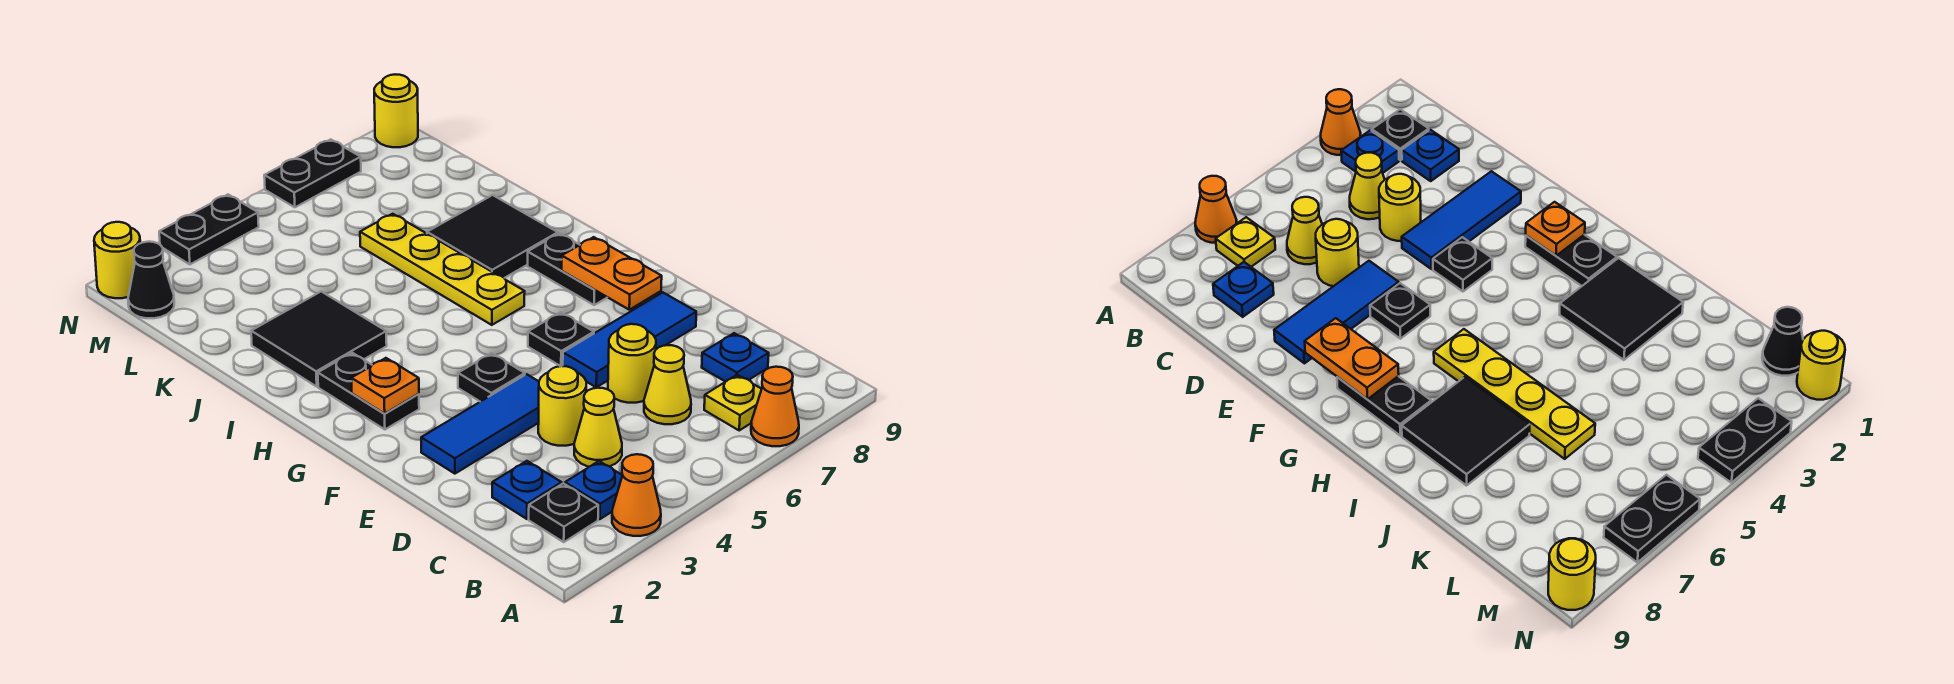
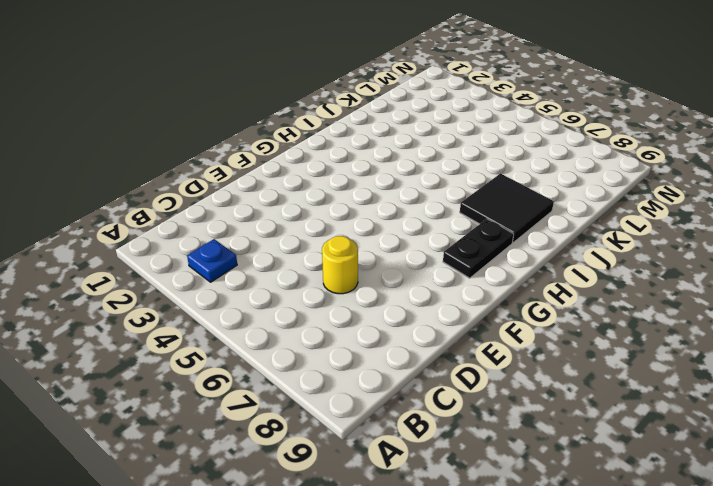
none -> orange 1x1 cone [612,454,661,536]
none -> orange 1x1 cone [751,367,799,446]
none -> black 1x1 plate [529,483,598,542]

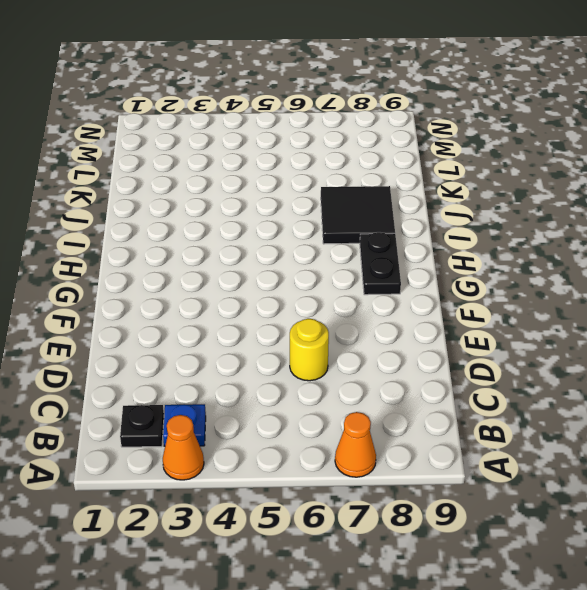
none -> yellow 1x1 plate [704,375,762,430]
none -> blue 1x1 plate [492,461,562,519]
none -> yellow 1x1 cone [574,388,622,467]

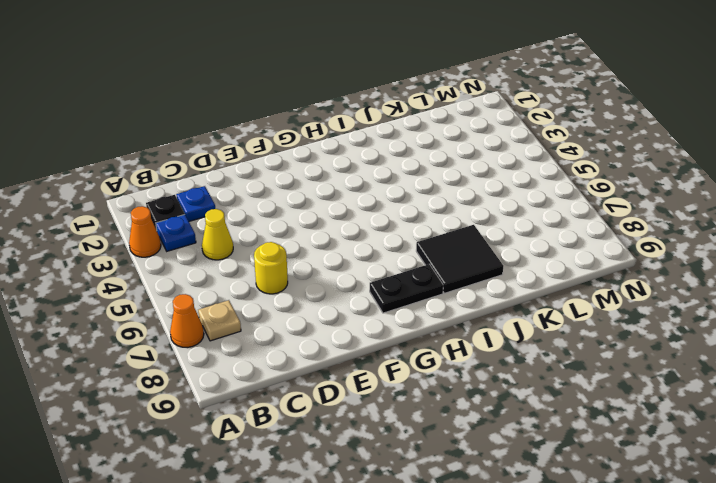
tan 1x1 plate [198,300,241,341] -> yellow 1x1 plate [704,375,762,430]
none -> yellow 1x1 cone [644,345,691,424]
none -> blue 1x1 plate [702,333,769,382]
none -> yellow 1x1 round brick [538,366,586,446]

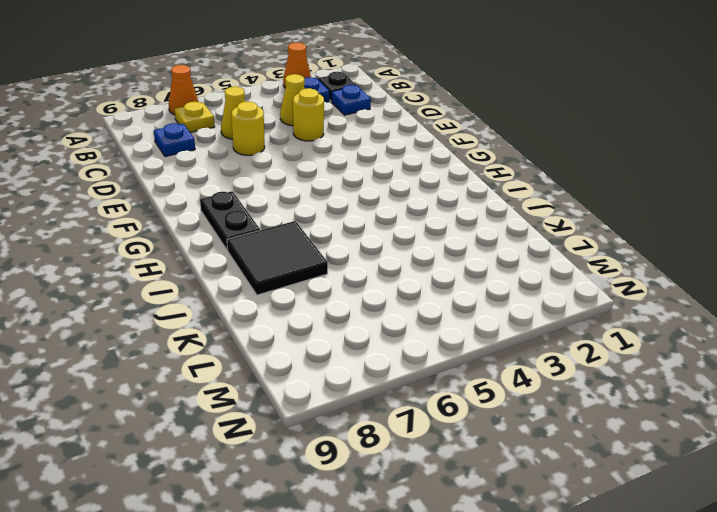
none -> blue 1x3 tile [421,374,539,474]
none -> blue 1x3 tile [563,292,696,387]
none -> black 1x1 plate [458,353,525,402]

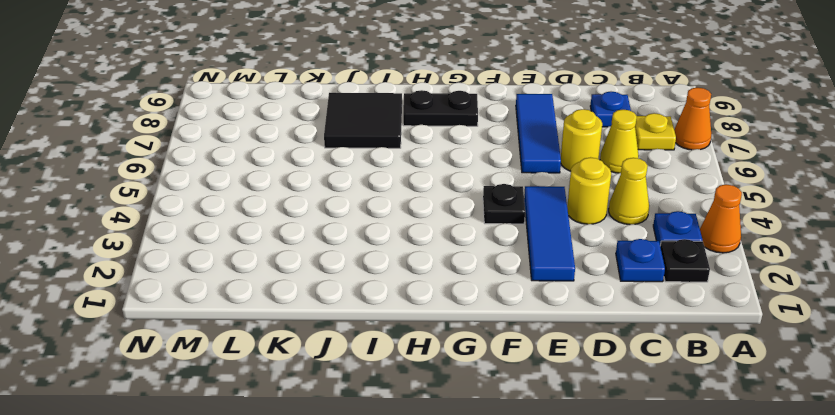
none -> black 1x1 plate [528,312,594,366]
none -> black 1x2 plate [318,353,419,429]
none -> yellow 1x4 plate [360,214,525,325]

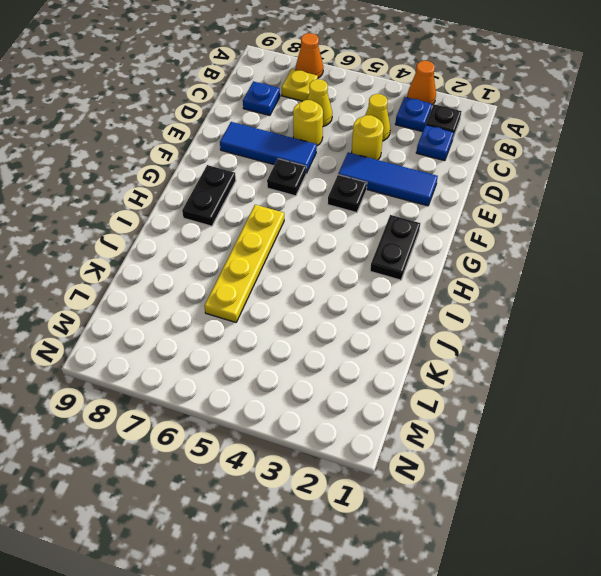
none -> black 2x2 tile [251,292,387,386]
none -> black 2x2 tile [427,195,558,278]
none -> black 1x1 cone [128,242,174,318]

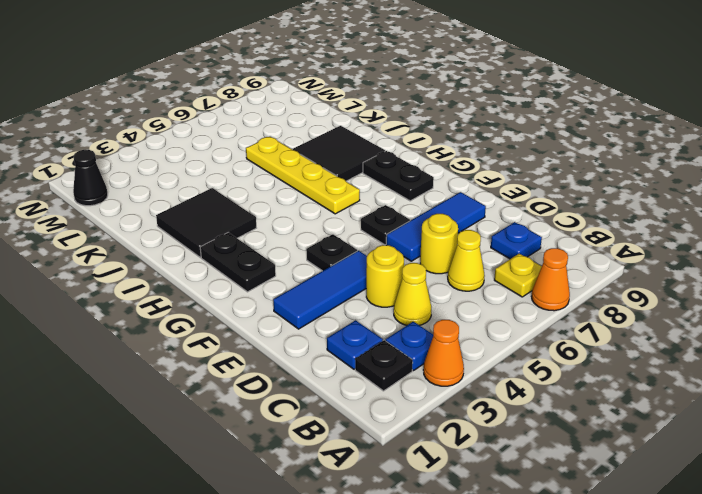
none -> yellow 1x1 round brick [94,222,140,298]
none -> black 1x2 plate [159,195,259,264]
none -> black 1x2 plate [264,139,361,207]

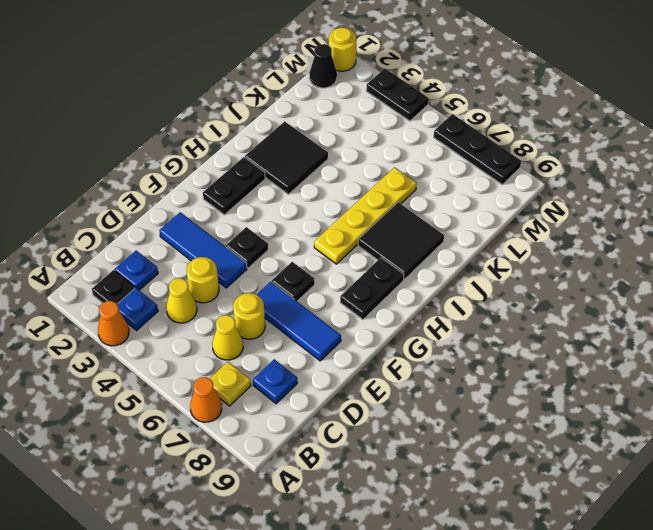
black 1x3 plate [434,114,521,184] -> black 1x2 plate [264,139,361,207]
none -> yellow 1x1 round brick [374,74,418,147]
none -> orange 1x2 plate [562,237,662,310]
none -> orange 1x1 plate [351,358,419,414]

